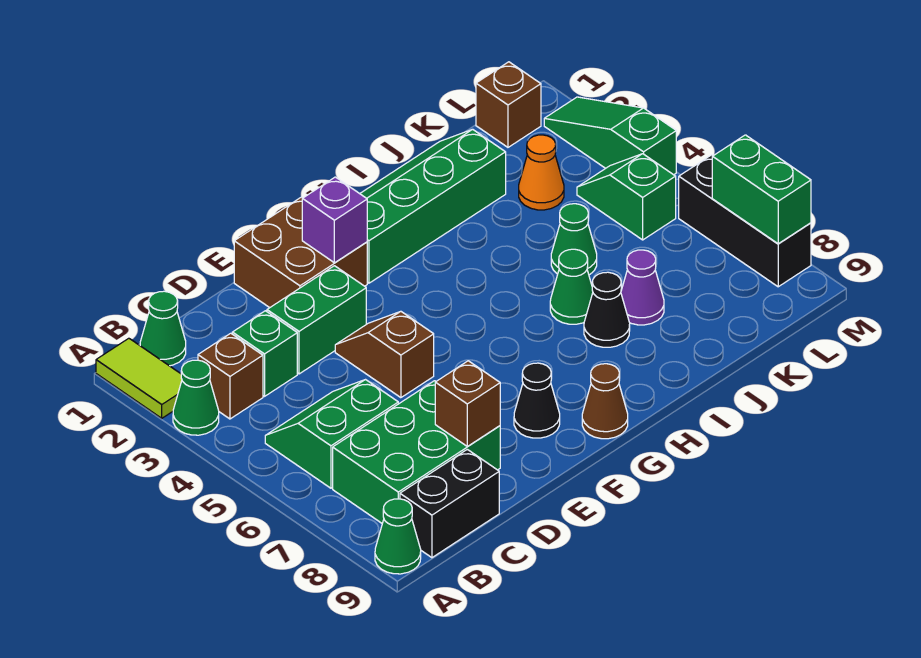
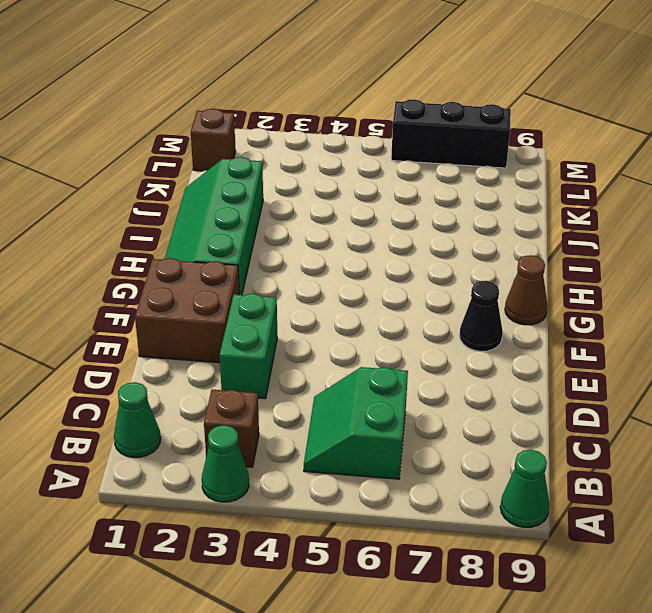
none -> lime 1x2 tile [96,338,182,418]
none -> green 2x3 brick [333,381,500,523]
none -> black 1x2 brick [400,449,499,558]

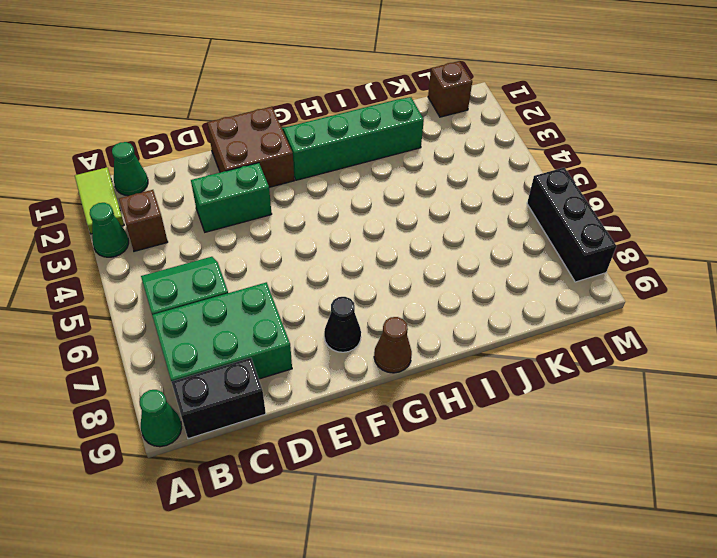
none -> green 1x1 brick [232,311,297,396]
none -> brown 1x2 slope [335,311,434,398]
none -> green 1x1 cone [550,249,593,324]

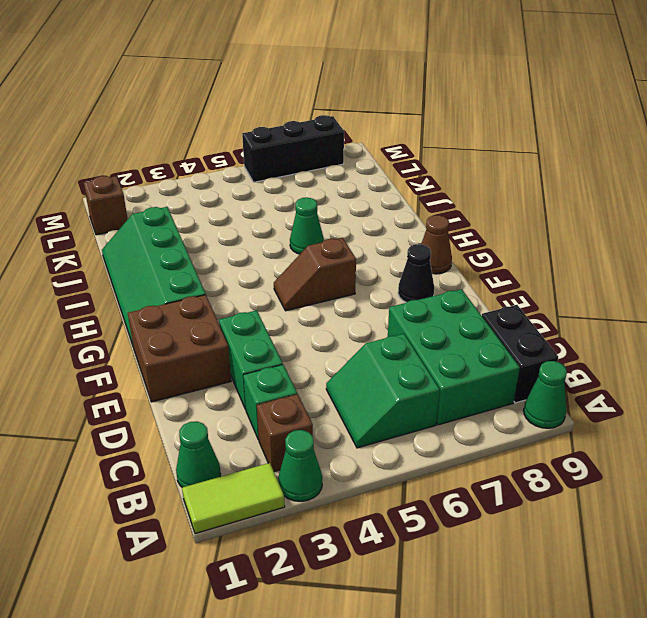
brown 1x2 slope [274,238,356,311] -> brown 1x2 slope moved to [335,311,434,398]
none -> black 1x1 cone [584,272,630,347]
none -> green 1x1 cone [551,204,597,275]
none -> purple 1x1 cone [621,250,664,325]

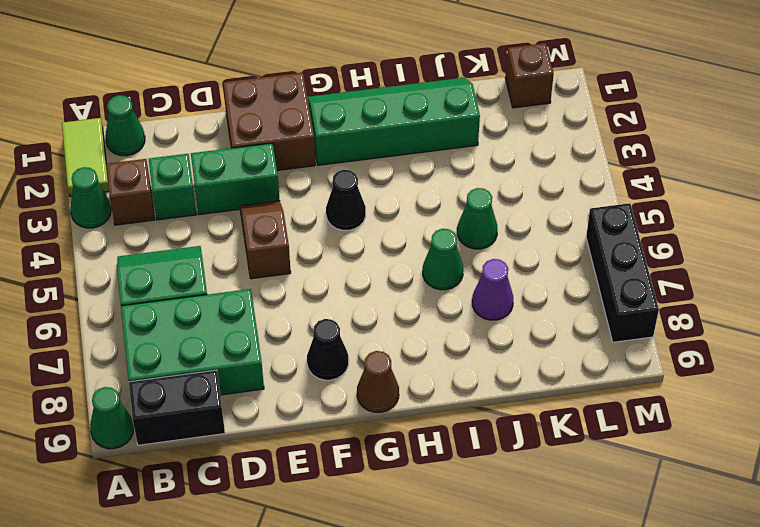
black 1x1 cone [326,170,366,230] -> black 1x1 cone moved to [584,272,630,347]
none -> orange 1x1 cone [519,135,564,210]
none -> green 1x2 slope [577,154,676,240]
none -> green 1x3 slope [544,97,676,175]

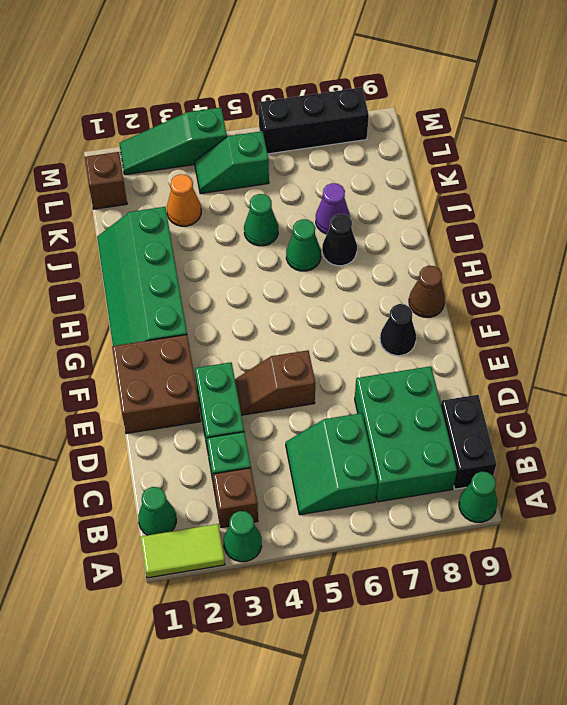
none -> brown 1x1 brick [435,361,500,447]
none -> purple 1x1 brick [302,177,367,263]
none -> green 1x2 brick [712,135,811,244]

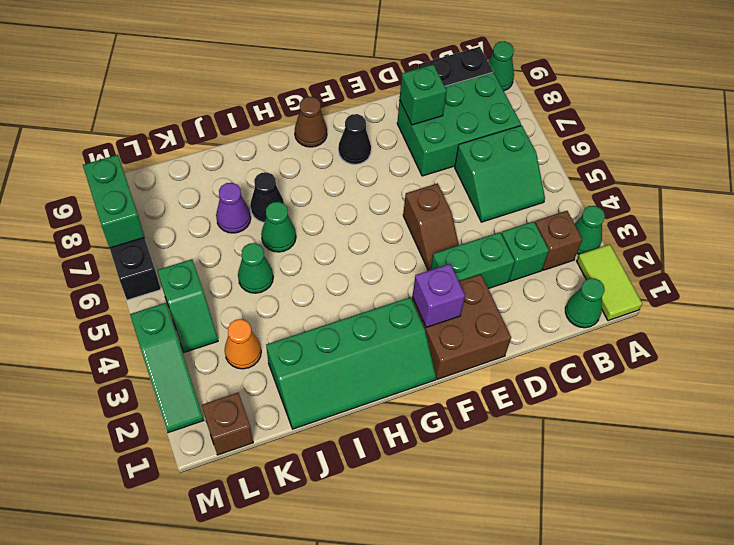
green 1x1 brick [400,64,447,125] -> brown 1x1 brick [435,361,500,447]

